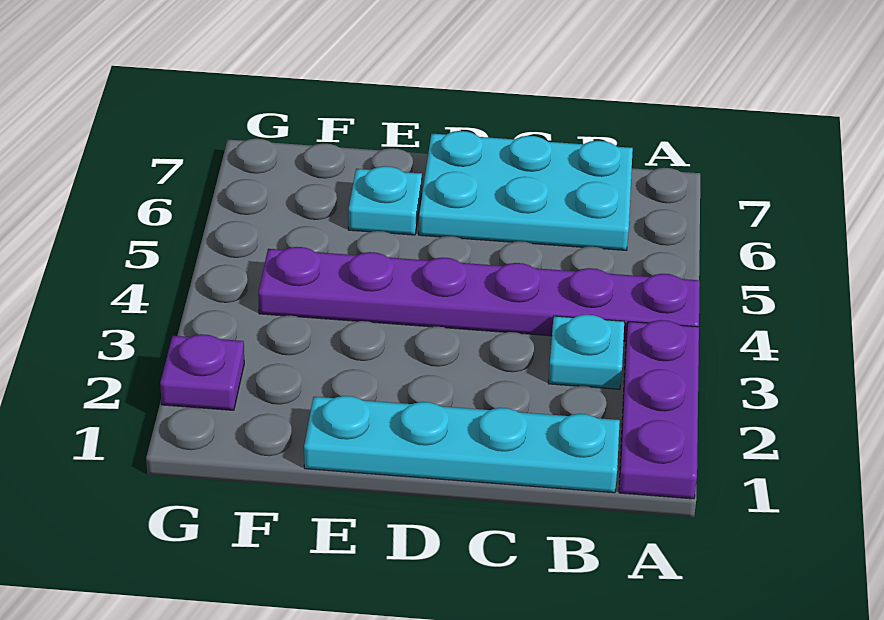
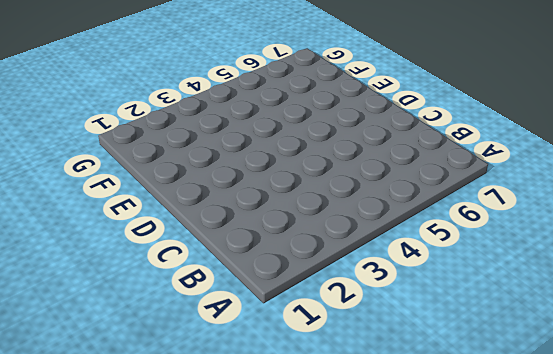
none -> purple 1x3 plate [619,320,699,499]
none -> purple 1x6 plate [258,247,700,341]

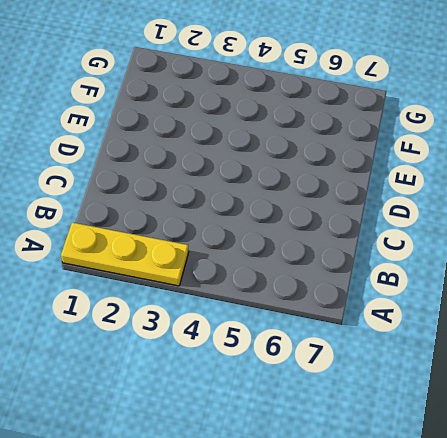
yellow 1x3 plate [61,222,189,286] -> purple 1x3 plate [619,320,699,499]
none -> purple 1x6 plate [258,247,700,341]
none -> cyan 1x4 plate [304,396,620,493]

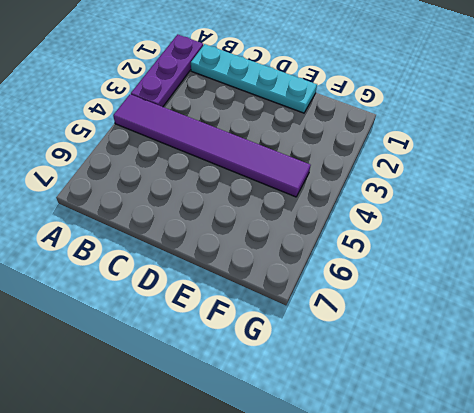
purple 1x6 tile [113,94,311,197] -> purple 1x6 plate [258,247,700,341]
none -> cyan 1x1 plate [548,315,624,389]
none -> cyan 2x3 plate [419,131,633,250]

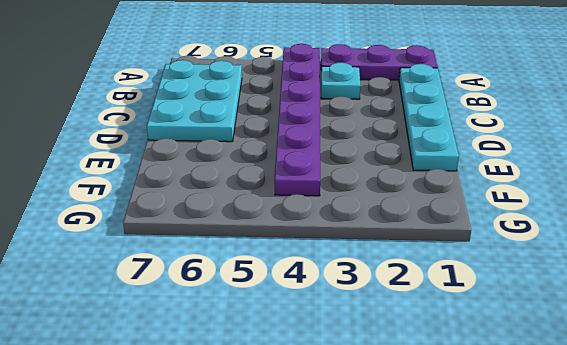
none -> cyan 1x1 plate [348,166,422,235]
none -> purple 1x1 plate [160,334,244,410]

